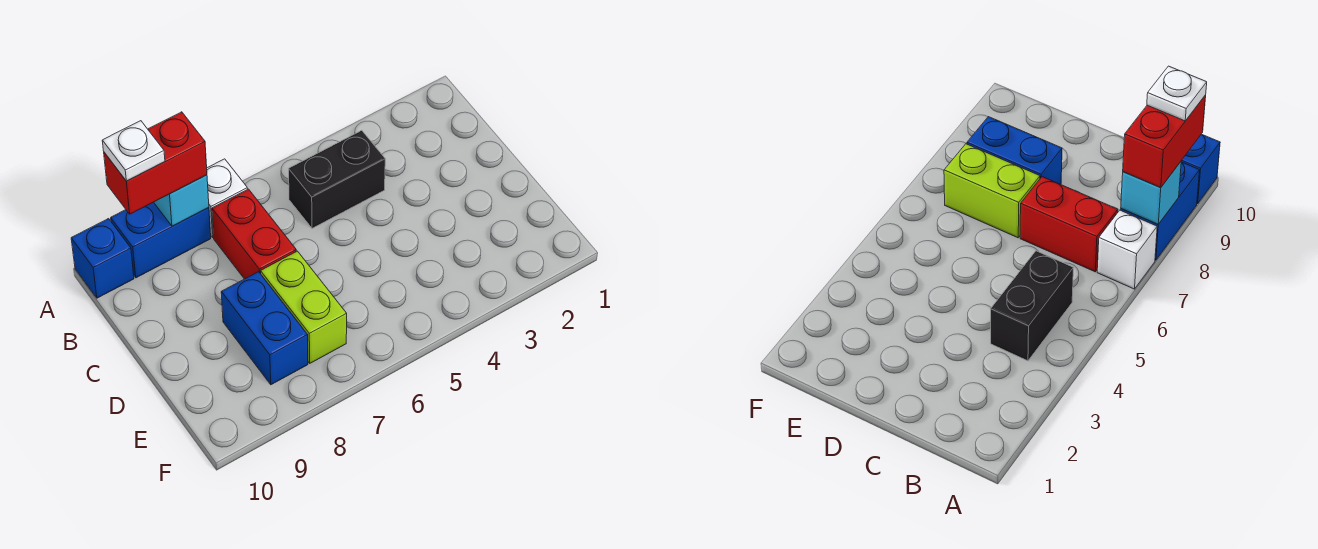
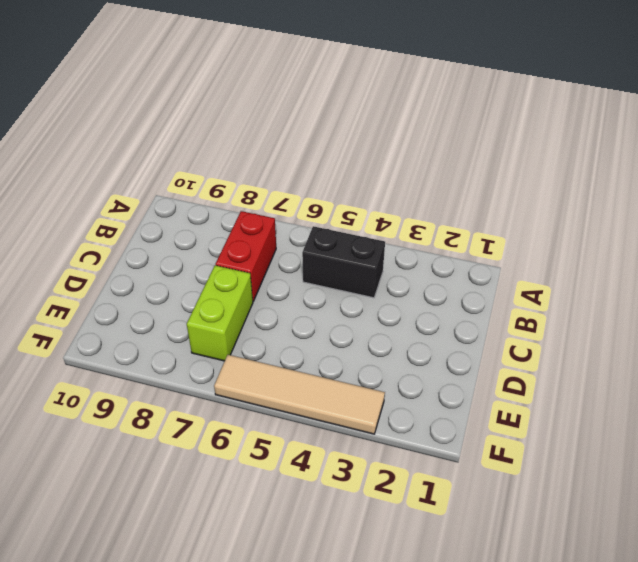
tan 1x4 tile [214,355,385,434] -> none
none -> white 1x1 brick [207,159,248,237]
none -> blue 1x2 brick [111,202,211,278]

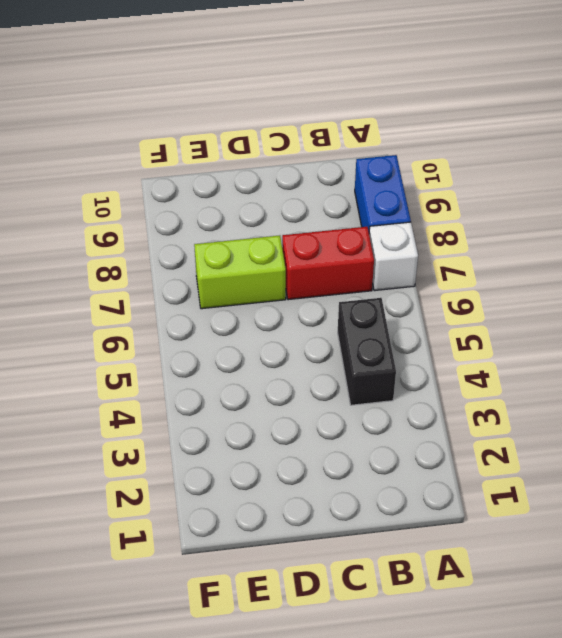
none -> blue 1x1 brick [71,219,134,298]
none -> blue 1x2 brick [221,272,308,385]

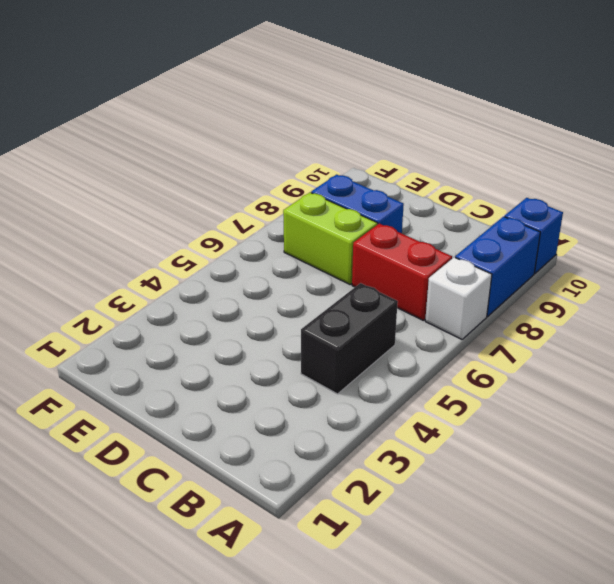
none -> cyan 1x1 brick [154,175,209,226]
none -> red 1x2 brick [104,112,207,214]

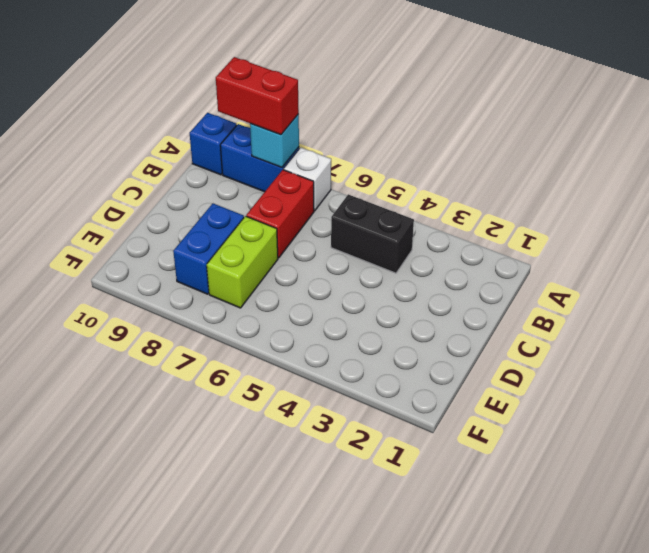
none -> white 1x1 plate [102,121,165,181]

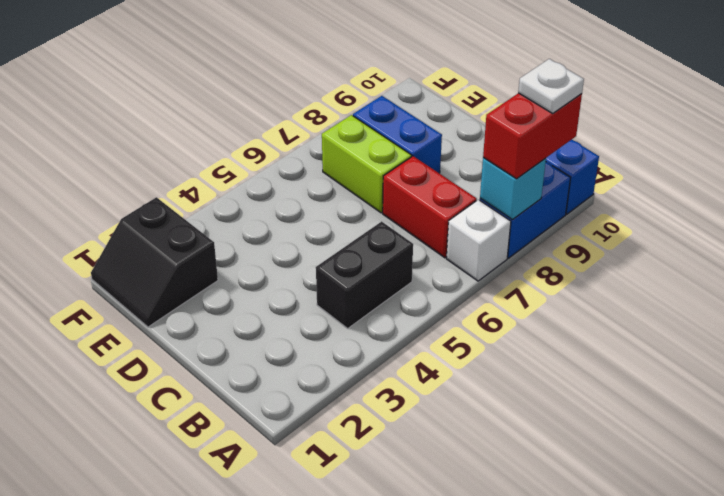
black 2x2 slope [91,197,218,327] -> none

